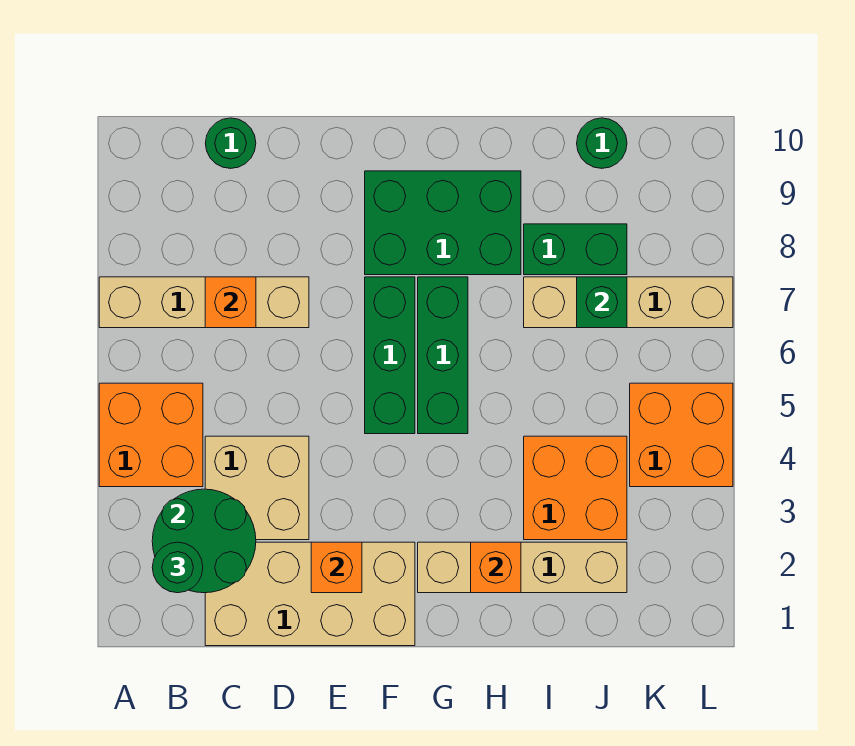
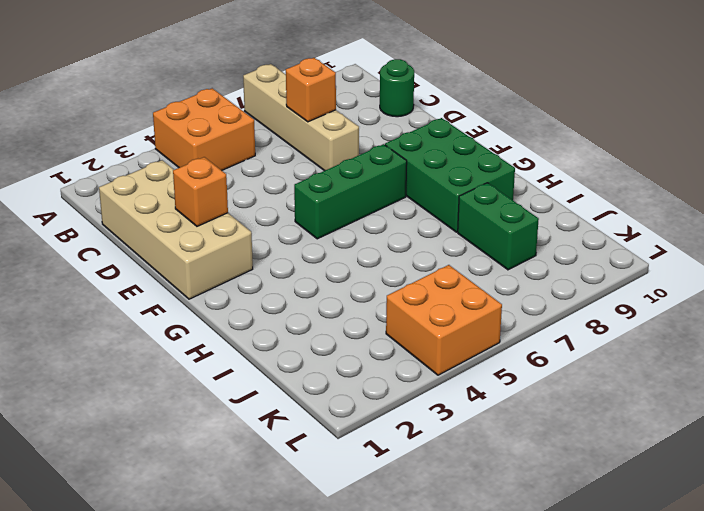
none -> tan 2x2 brick [205,436,309,540]
none -> tan 1x4 brick [418,542,627,593]
none -> green 1x3 brick [418,277,468,434]

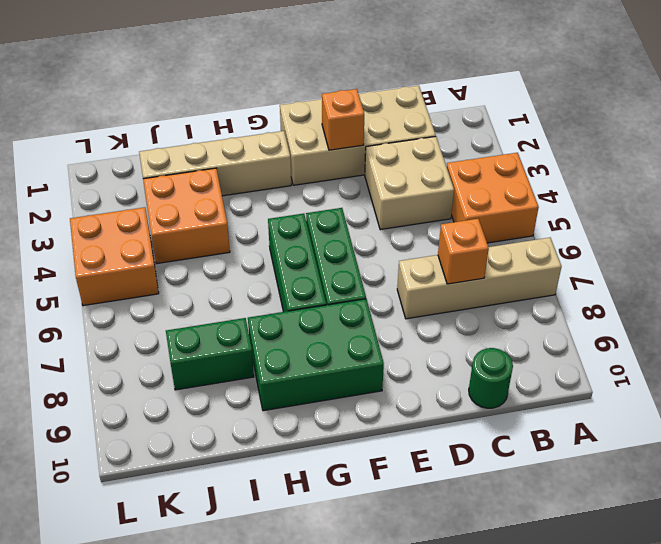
none -> tan 1x4 brick [524,277,733,328]
none -> green 1x1 round brick [577,118,627,168]
none -> green 2x2 round brick [152,489,256,593]

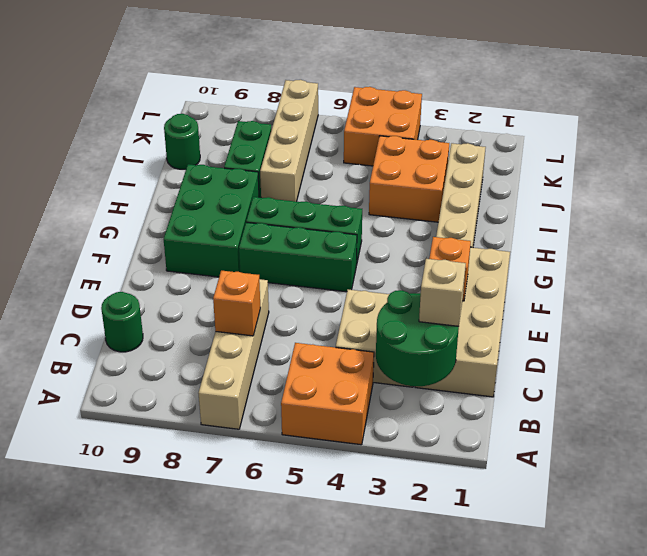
tan 1x1 brick [419,259,466,326] -> none
none -> orange 1x1 brick [471,542,521,593]
none -> green 1x1 brick [577,277,627,328]
none -> green 1x1 round brick [152,542,203,593]

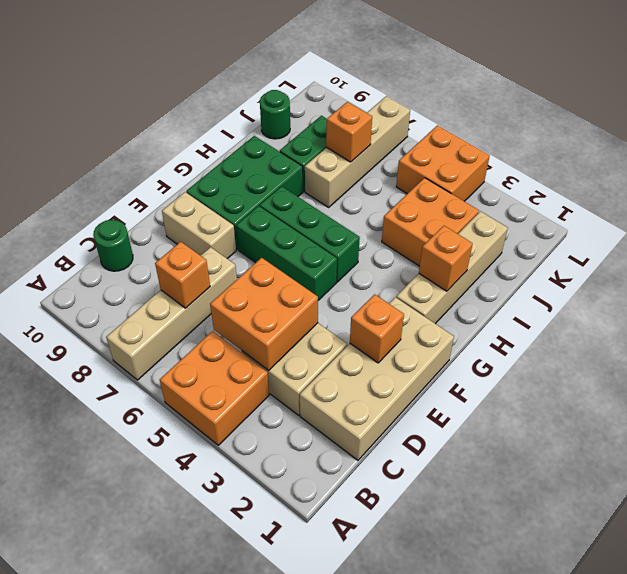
orange 2x2 brick [210,258,318,370] -> none
tan 1x2 brick [162,192,236,259] -> none
orange 1x1 brick [326,102,372,162] -> green 1x1 brick [577,277,627,328]
none -> green 2x2 round brick [152,489,256,593]
none -> green 1x1 round brick [152,542,203,593]

